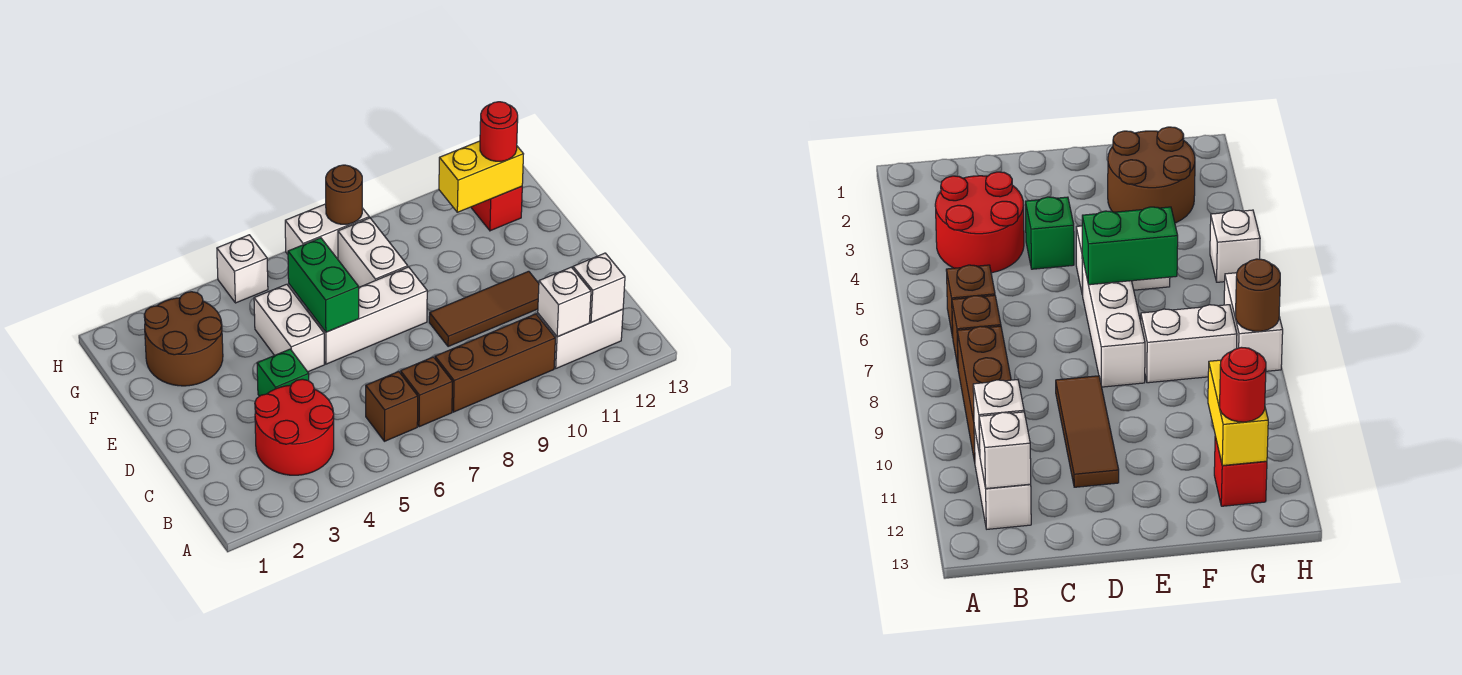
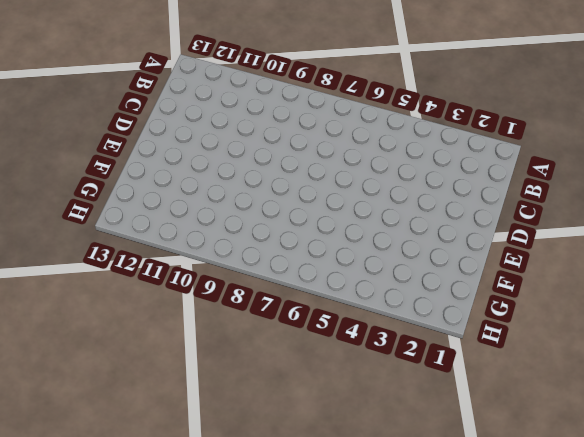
none -> red 2x2 round brick [255,379,334,475]
none -> brown 1x1 brick [366,372,418,441]
none -> brown 1x1 brick [401,357,452,427]

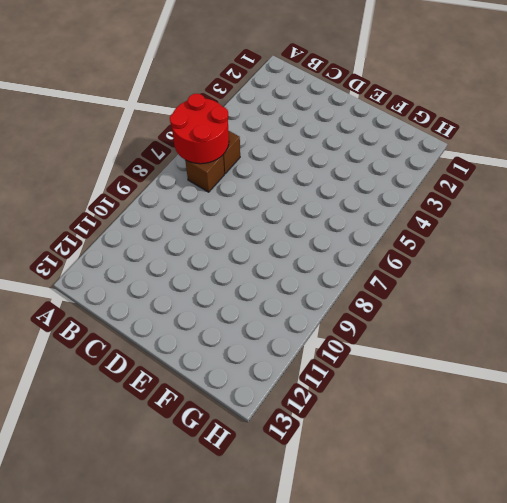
red 2x2 round brick [170,94,229,164] -> red 2x2 round brick moved to [255,379,334,475]
none -> brown 1x3 brick [435,314,555,412]
none -> white 1x2 brick [538,309,623,368]
none -> green 1x1 brick [257,349,309,396]

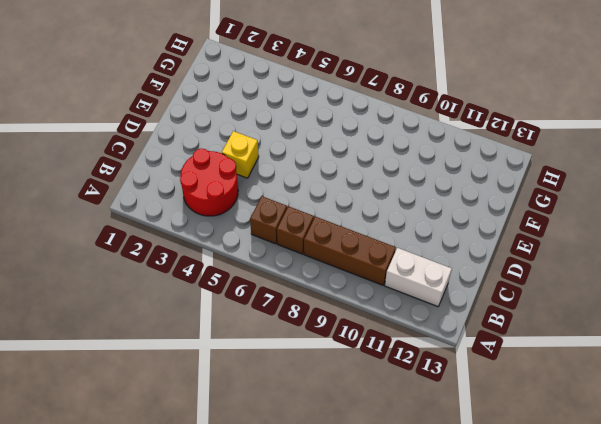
yellow 1x1 brick [222,131,259,178] -> green 1x1 brick [257,349,309,396]
none -> brown 1x3 tile [429,271,539,347]
none -> white 1x2 brick [254,284,325,372]
none -> white 1x3 brick [308,267,427,364]

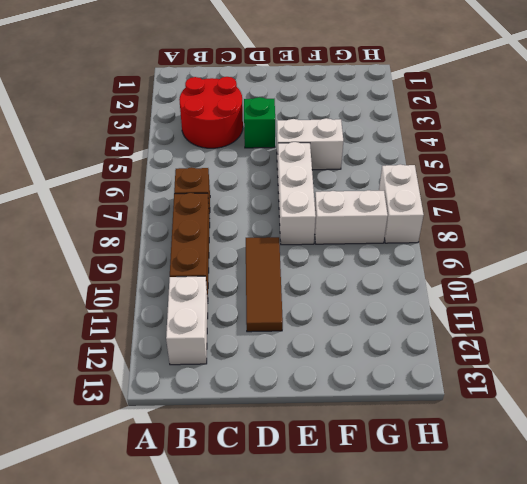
none -> brown 1x1 brick [366,372,418,441]
none -> brown 2x2 round brick [144,292,223,386]
none -> red 1x1 brick [471,186,522,231]

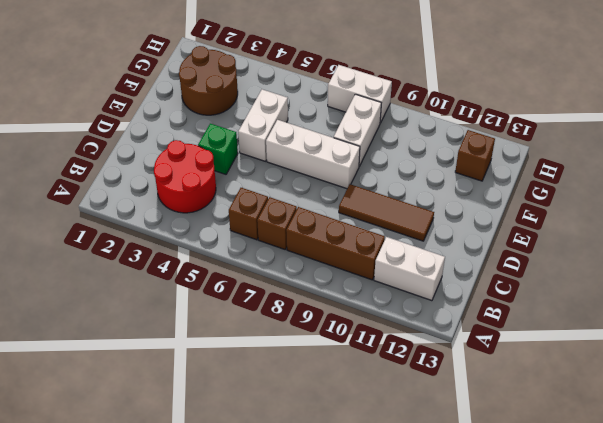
brown 1x1 brick [455,130,495,181] -> red 1x1 brick [471,186,522,231]
none -> white 1x1 brick [217,235,268,303]
none -> white 1x1 brick [538,267,591,337]
none -> white 1x1 brick [573,253,625,322]

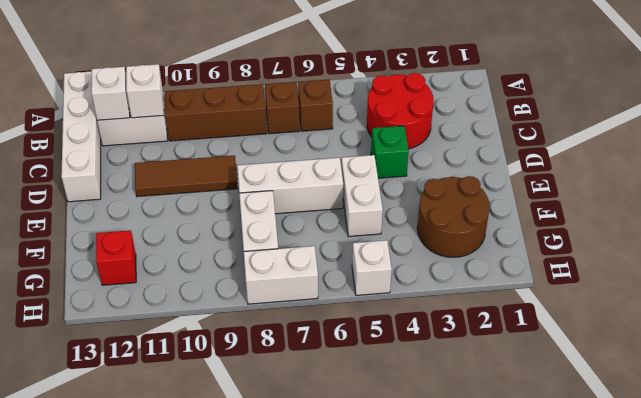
white 1x4 brick [61,72,101,202] -> none
none -> green 1x2 brick [288,238,359,332]
none -> yellow 1x2 brick [439,141,523,212]
none -> brown 1x1 round brick [326,165,362,224]

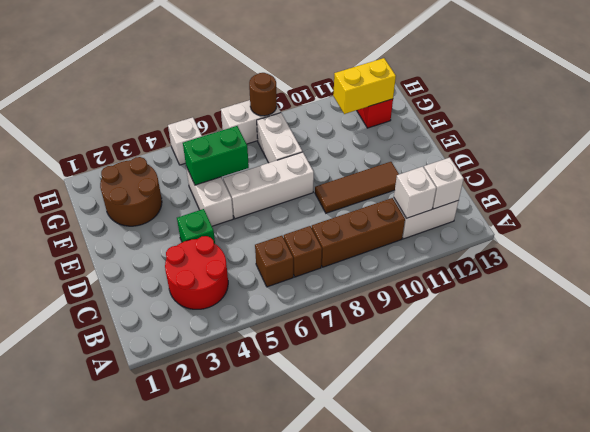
green 1x2 brick [183,126,249,185] -> green 1x2 brick turned to [288,238,359,332]
none -> red 1x1 round brick [480,102,518,161]

